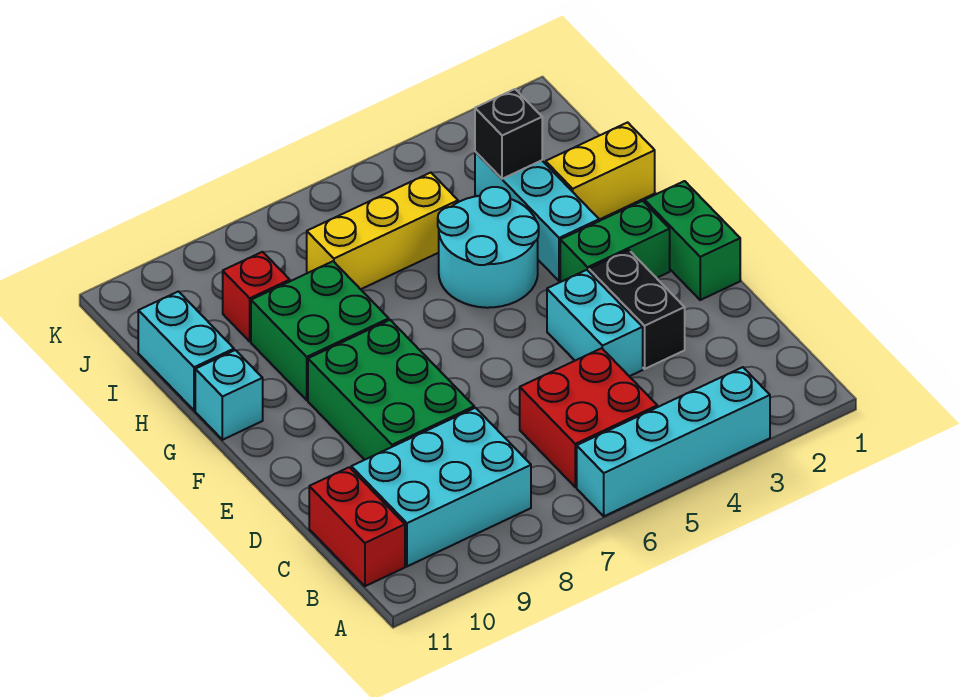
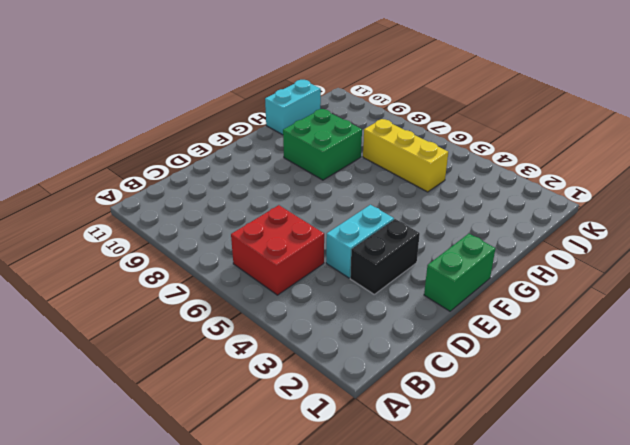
none -> cyan 1x4 brick [577,367,770,516]
none -> cyan 2x3 brick [351,408,531,566]
none -> red 1x2 brick [309,467,405,586]

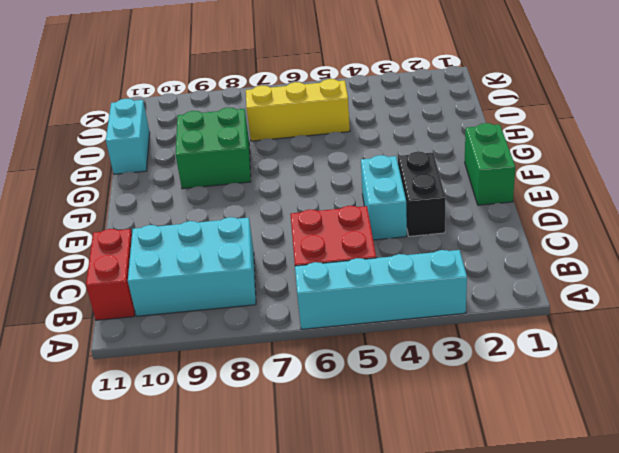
none -> green 2x3 brick [308,320,474,460]
none -> green 1x2 brick [560,201,670,282]
none -> cyan 1x3 brick [475,152,599,281]

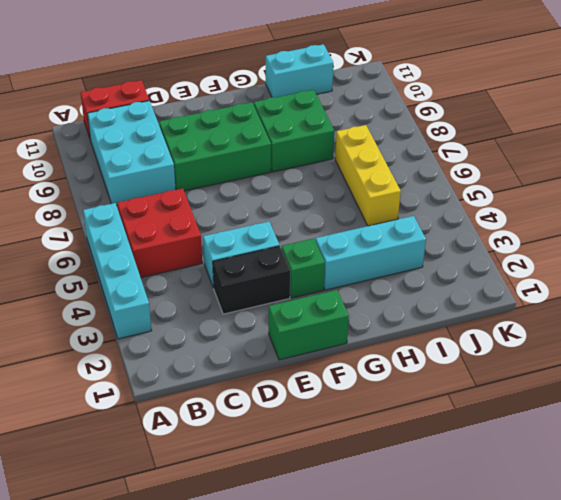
green 1x1 brick [282,238,325,298] -> green 1x2 brick [560,201,670,282]
none -> cyan 2x2 round brick [438,187,539,308]
none -> cyan 1x1 brick [195,350,263,440]
none -> yellow 1x2 brick [546,122,655,220]

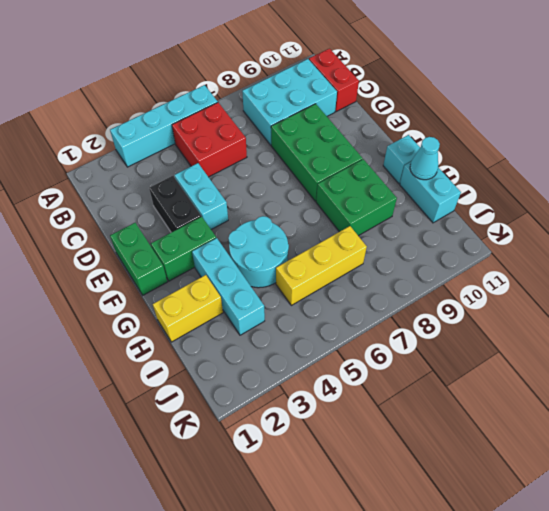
cyan 1x1 cone [410,137,440,180] -> none
none -> red 1x1 brick [223,252,290,341]
none -> black 1x1 brick [475,89,542,179]

